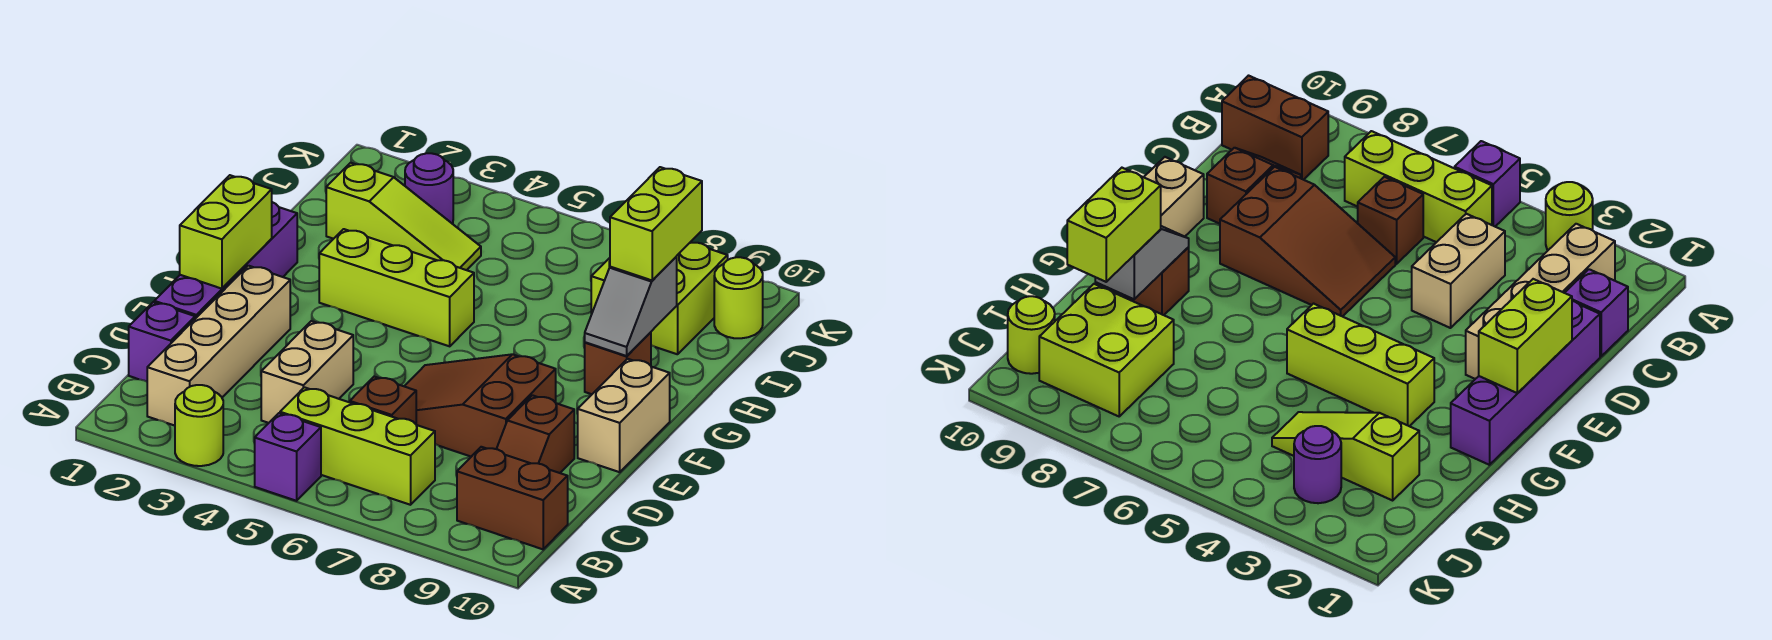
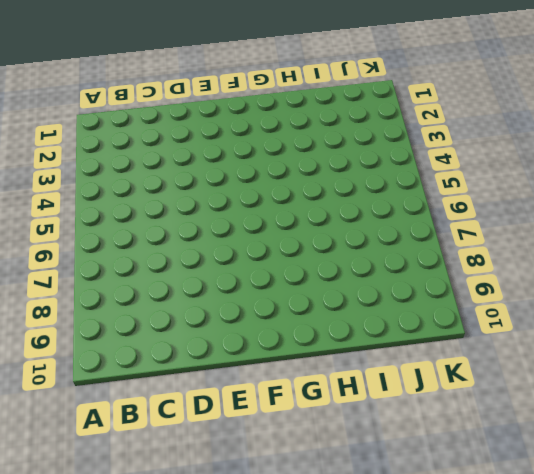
none -> lime 1x1 round brick [175,385,223,466]
none -> purple 1x1 brick [255,413,321,501]
none -> tan 1x4 brick [147,266,290,426]

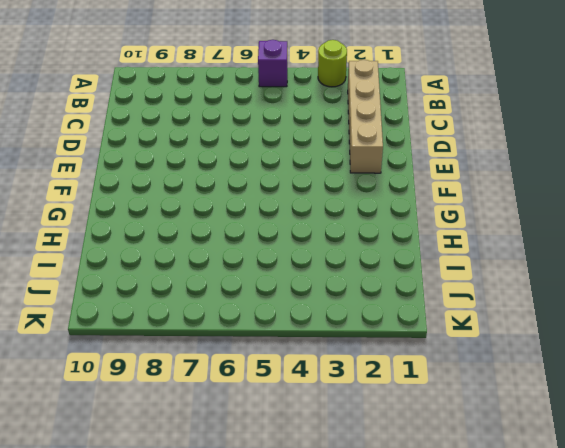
none -> lime 1x3 brick [280,387,435,505]
none -> brown 1x2 brick [457,447,568,549]
none -> purple 1x1 brick [129,302,195,382]

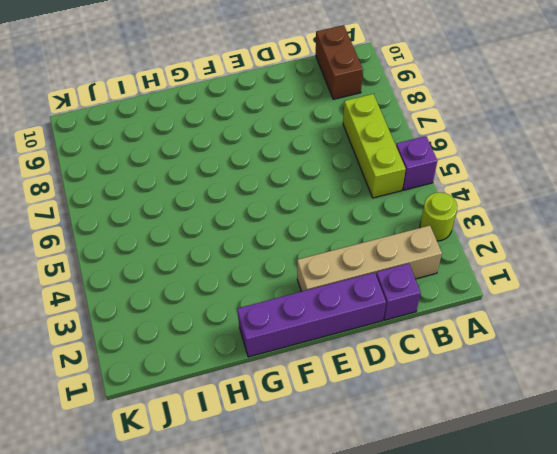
none -> tan 1x2 brick [261,321,353,423]
none -> brown 1x1 brick [350,376,416,424]
none -> brown 1x2 slope [497,395,574,473]

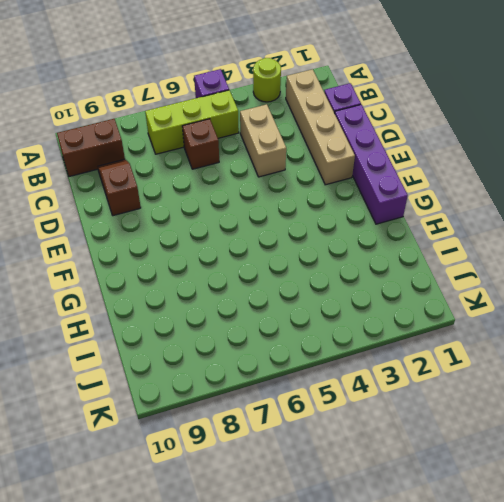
none -> brown 2x3 slope [404,354,556,457]
none -> tan 1x2 brick [578,359,670,472]
none -> lime 1x3 brick [319,229,474,346]

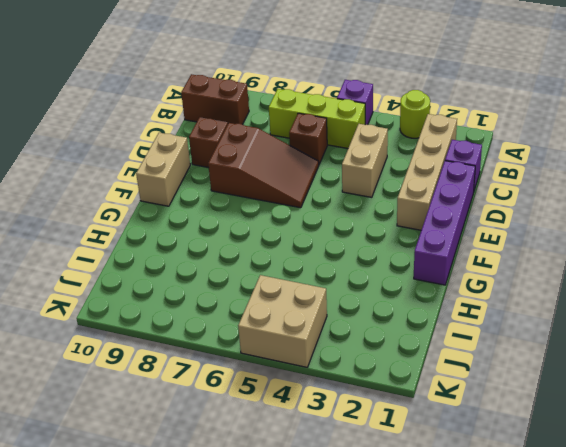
tan 2x2 brick [238,275,327,367] -> none
none -> lime 1x3 brick [319,229,474,346]
none -> brown 1x1 brick [585,332,651,394]
none -> lime 1x3 slope [326,163,481,270]

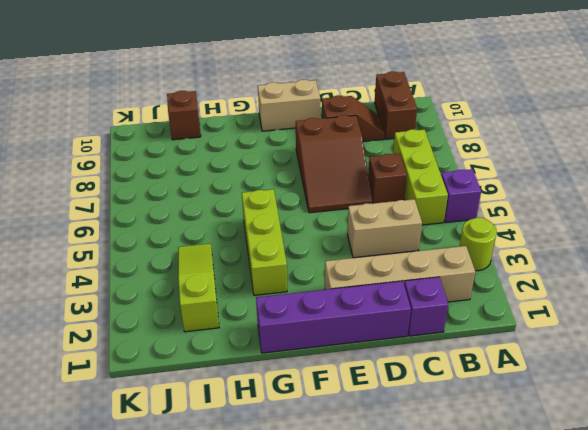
brown 1x1 brick [167,91,201,140] -> brown 1x1 brick moved to [585,332,651,394]
none -> lime 2x2 brick [591,243,728,354]
none -> purple 1x1 round brick [405,153,453,224]
none -> lime 1x1 round brick [714,257,763,338]

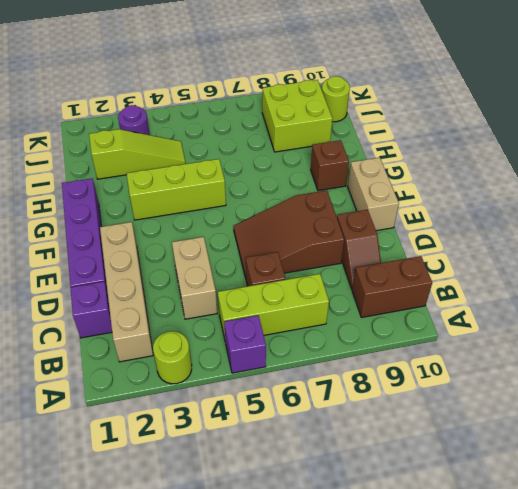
none -> lime 1x2 brick [180,175,272,289]
none -> grey 1x2 slope [585,257,677,356]
none -> lime 1x2 brick [610,167,702,280]

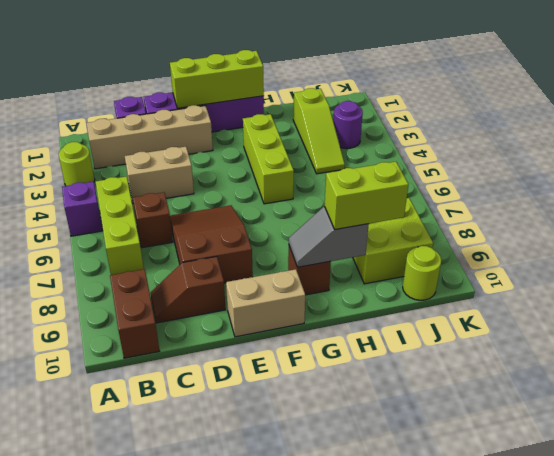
lime 1x3 brick [170,50,264,108] -> lime 1x2 brick [180,175,272,289]

